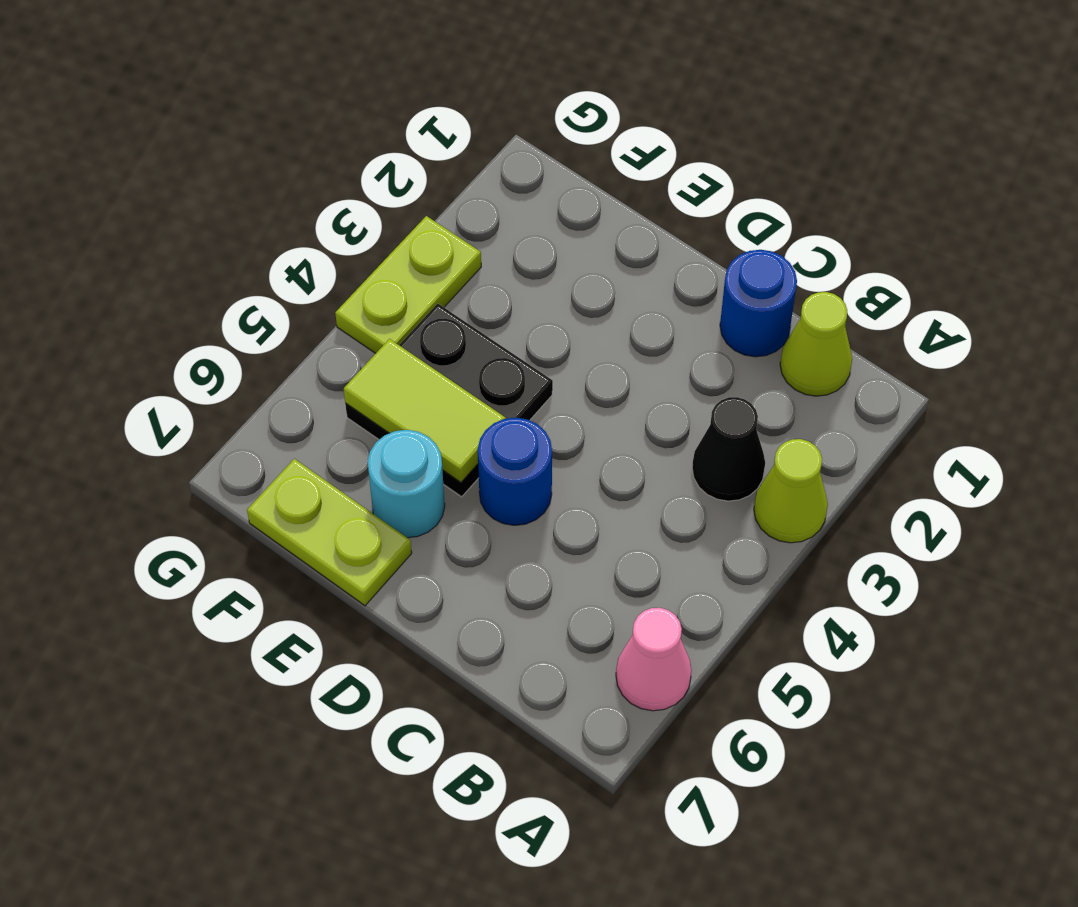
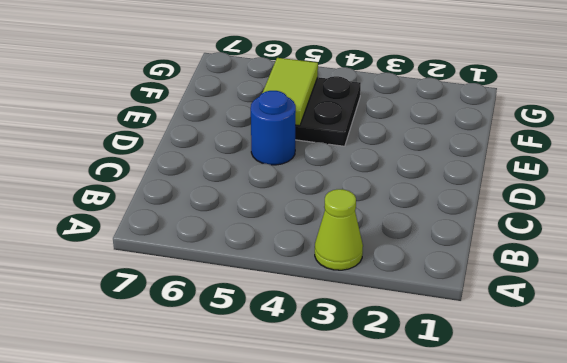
none -> pink 1x1 cone [616,608,692,711]
none -> lime 1x1 cone [780,292,852,396]

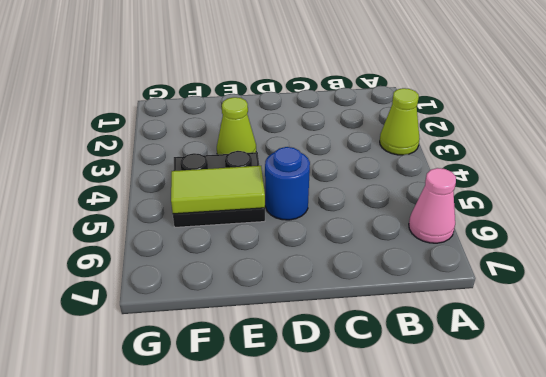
lime 1x1 cone [217,97,256,154] -> lime 1x1 cone moved to [780,292,852,396]
none -> black 1x1 cone [692,397,765,501]
none -> blue 1x1 round brick [720,250,797,357]

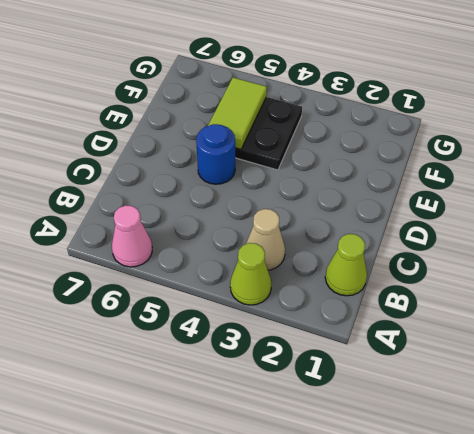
tan 1x1 cone [246,209,285,270] -> black 1x1 cone [692,397,765,501]
none -> blue 1x1 round brick [720,250,797,357]
none -> cyan 1x1 round brick [368,430,445,538]

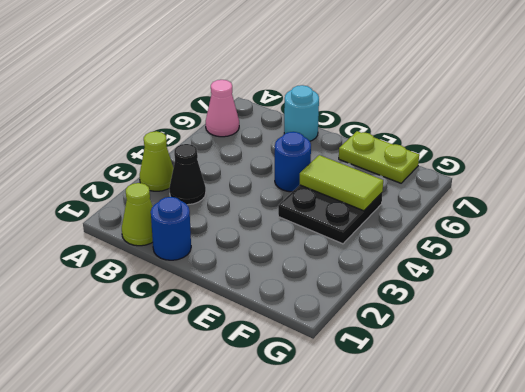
cyan 1x1 round brick [284,85,319,141] -> cyan 1x1 round brick moved to [368,430,445,538]
none -> lime 1x2 plate [335,216,481,353]

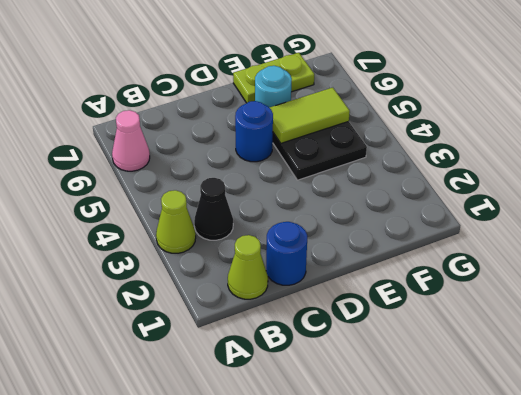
none -> lime 1x2 plate [335,216,481,353]

